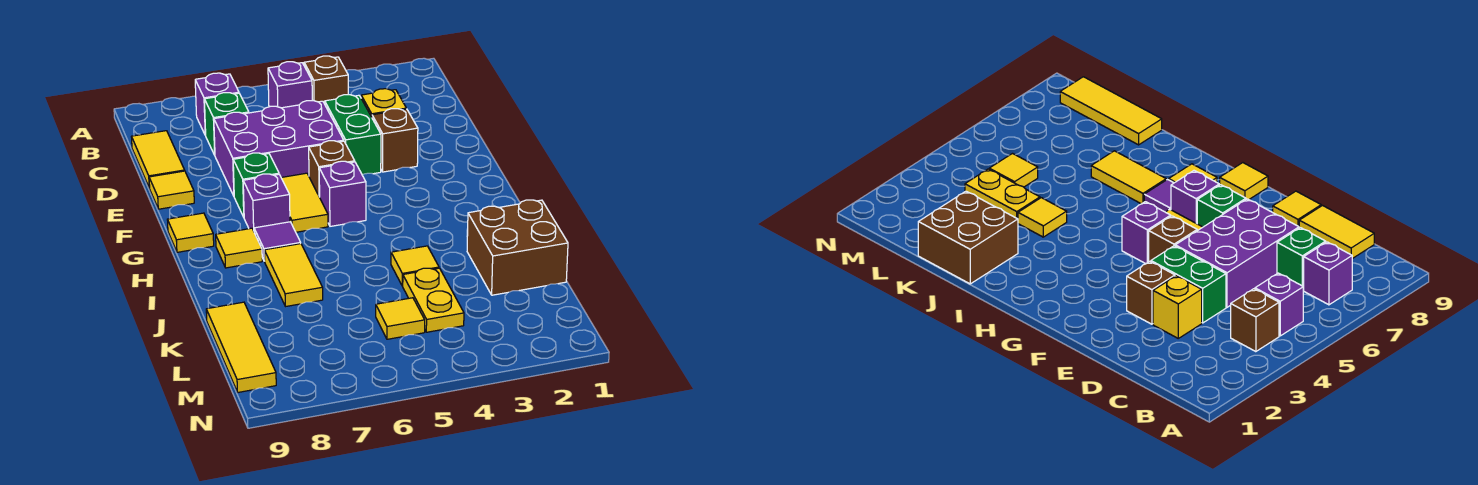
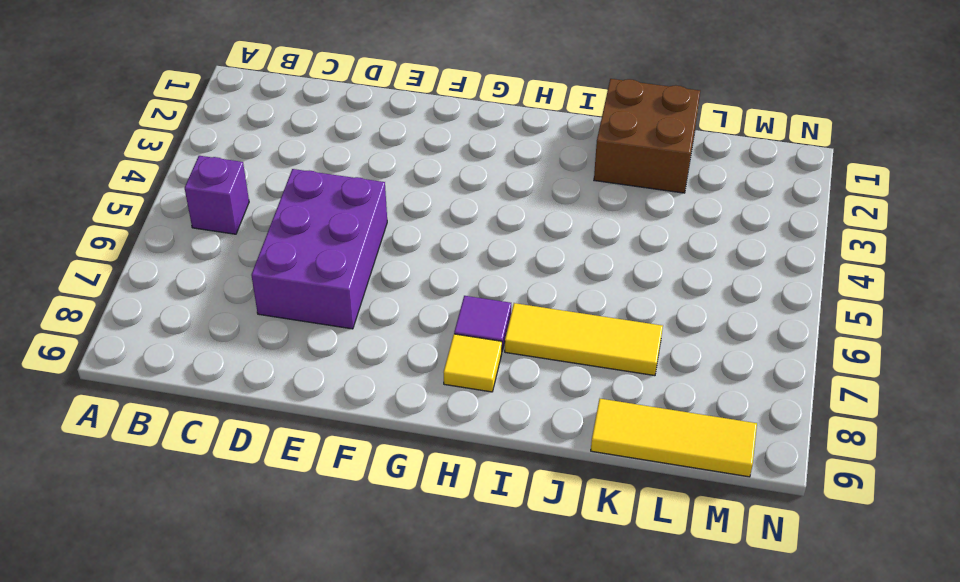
yellow 1x3 tile [505,303,663,376] -> yellow 1x2 tile [264,244,323,307]
none -> brown 1x1 brick [304,56,348,104]
none -> purple 1x1 brick [195,73,239,135]
none -> green 1x1 brick [204,93,249,155]

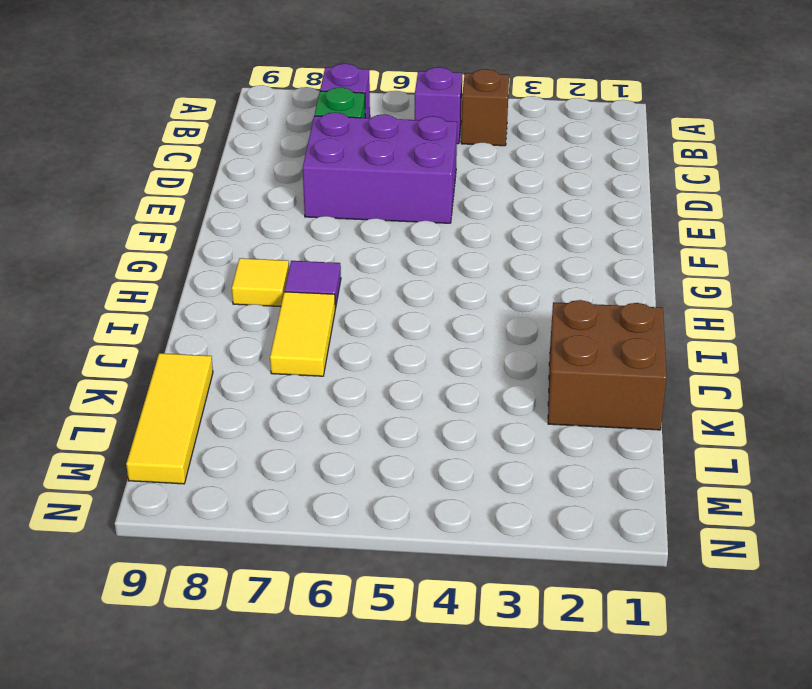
none -> yellow 1x2 tile [132,131,185,188]
none -> yellow 1x1 brick [361,89,406,117]
none -> green 1x2 brick [325,95,381,175]

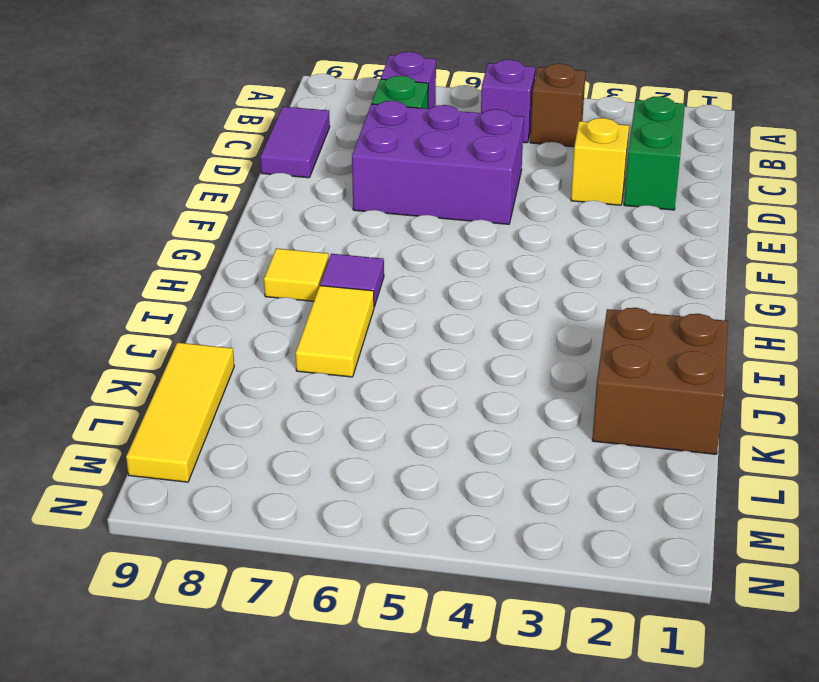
green 1x2 brick [624,96,685,210] -> green 1x2 brick moved to [325,95,381,175]
purple 1x2 tile [260,107,330,178] -> yellow 1x2 tile [132,131,185,188]
none -> brown 1x1 brick [372,109,418,172]
none -> yellow 1x1 tile [149,171,194,209]
none -> brown 1x1 brick [309,141,355,197]

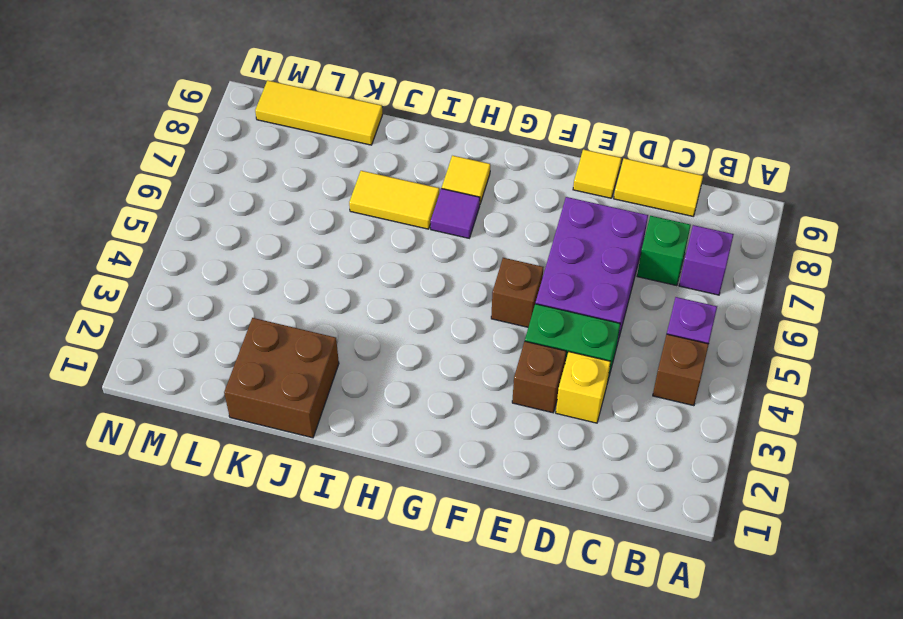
none -> yellow 1x2 tile [281,173,328,232]
none -> green 1x1 brick [233,153,279,217]
none -> purple 1x1 brick [319,161,366,226]

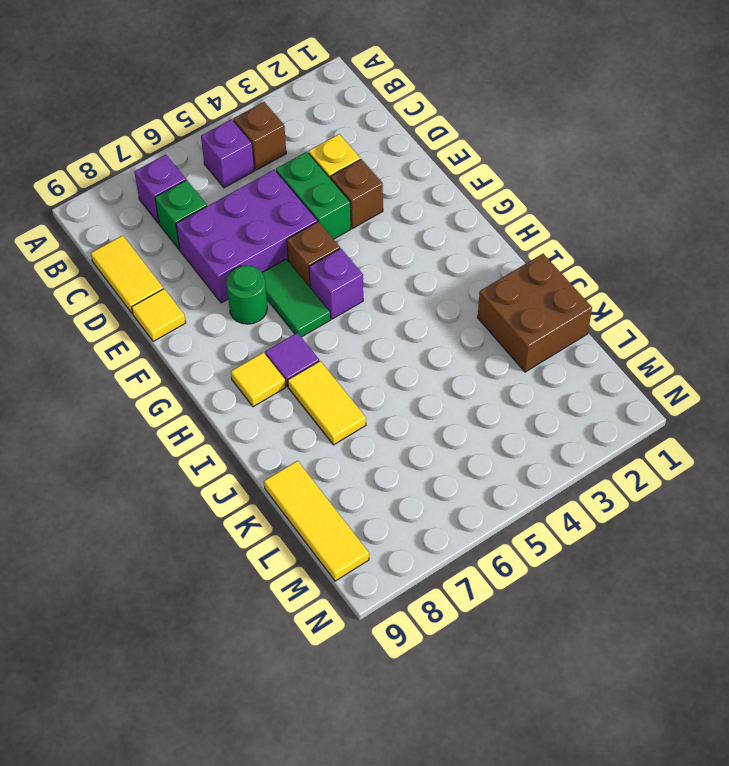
green 1x2 tile [262,259,330,337] -> yellow 1x2 tile [281,173,328,232]
green 1x1 round brick [226,265,267,324] -> green 1x1 brick [233,153,279,217]
none -> purple 1x1 brick [243,174,290,231]
none -> yellow 1x1 tile [167,213,214,252]
none -> yellow 1x1 tile [391,246,439,286]

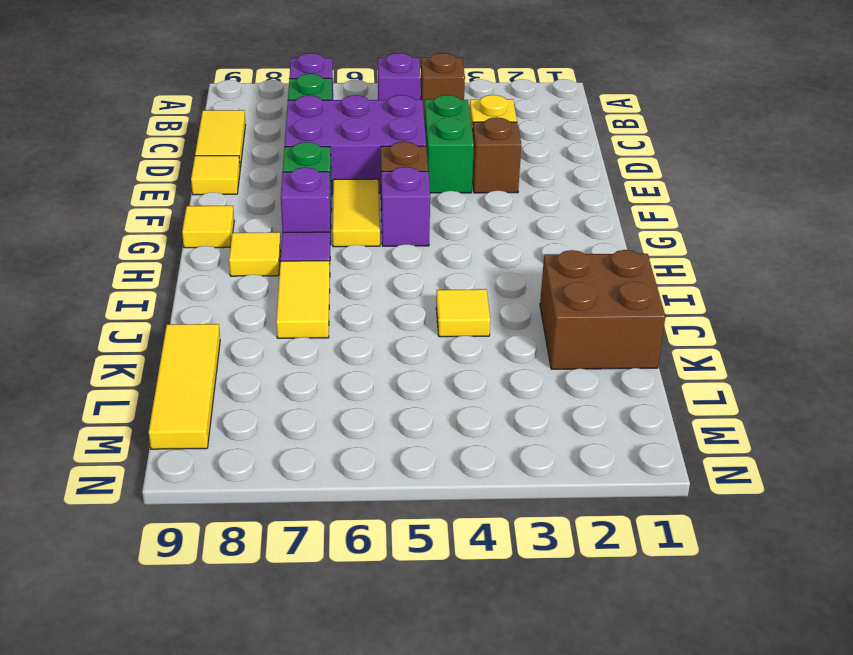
none -> yellow 1x2 plate [403,268,464,332]
none -> yellow 1x1 tile [376,298,425,339]

